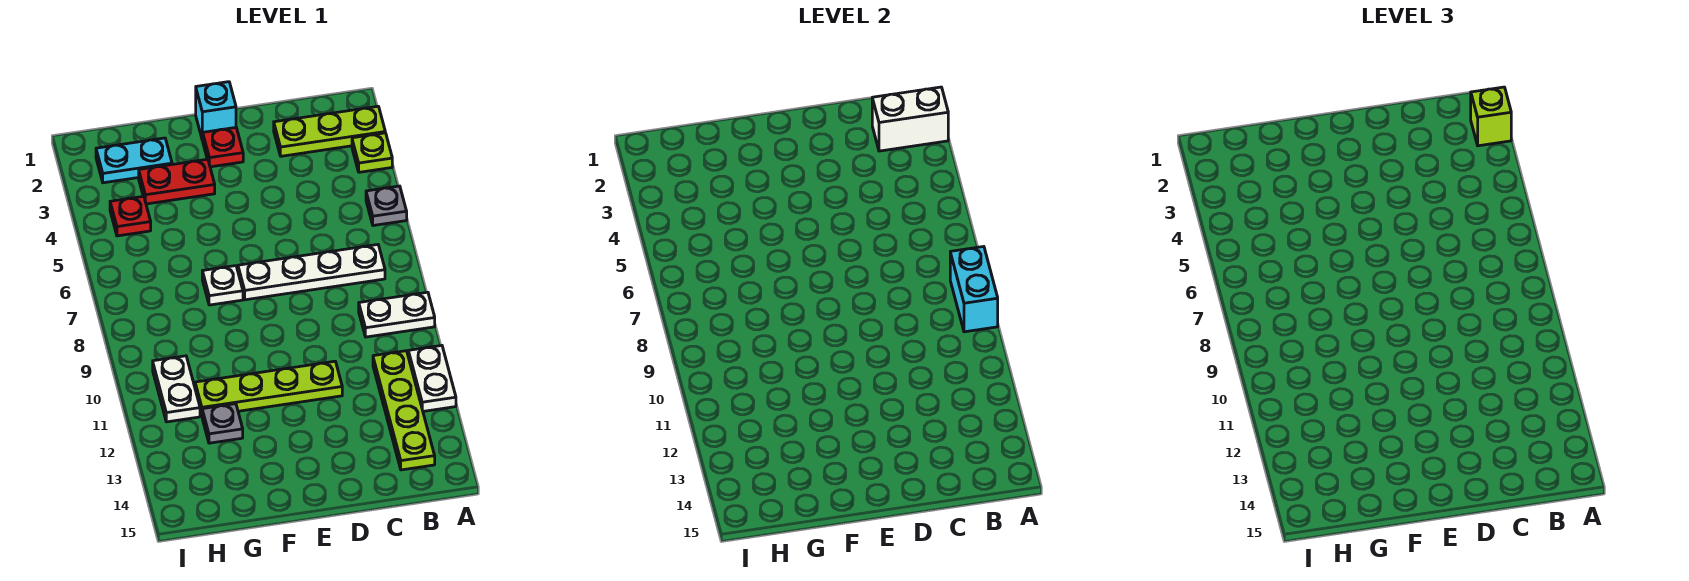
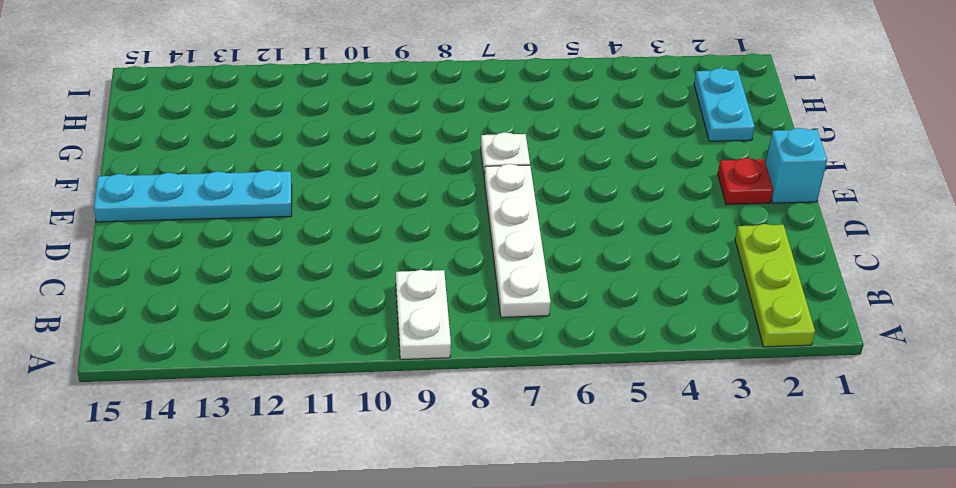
cyan 1x4 plate [94,170,292,222] -> none
none -> lime 1x1 plate [352,133,392,172]
none -> grey 1x1 plate [366,186,407,226]
none -> white 1x2 plate [408,345,456,411]

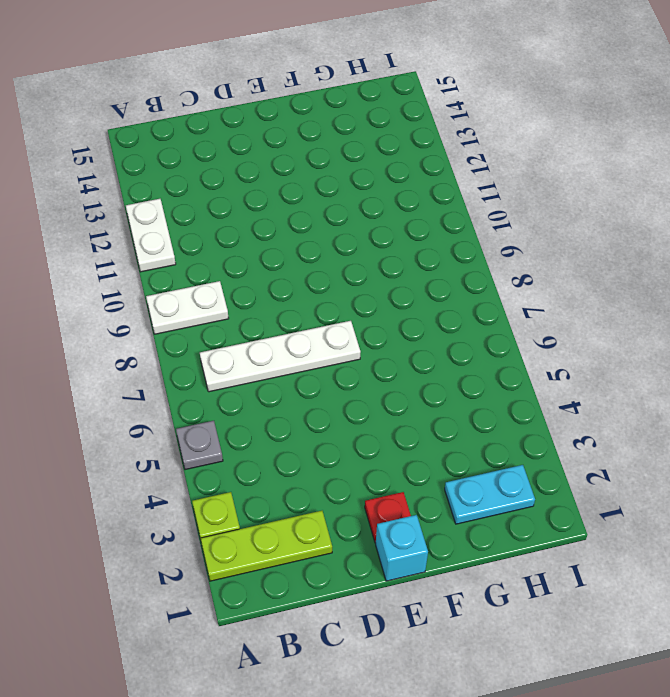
none -> lime 1x4 plate [373,351,435,470]
none -> lime 1x4 plate [195,361,342,415]
none -> red 1x2 plate [139,159,215,204]

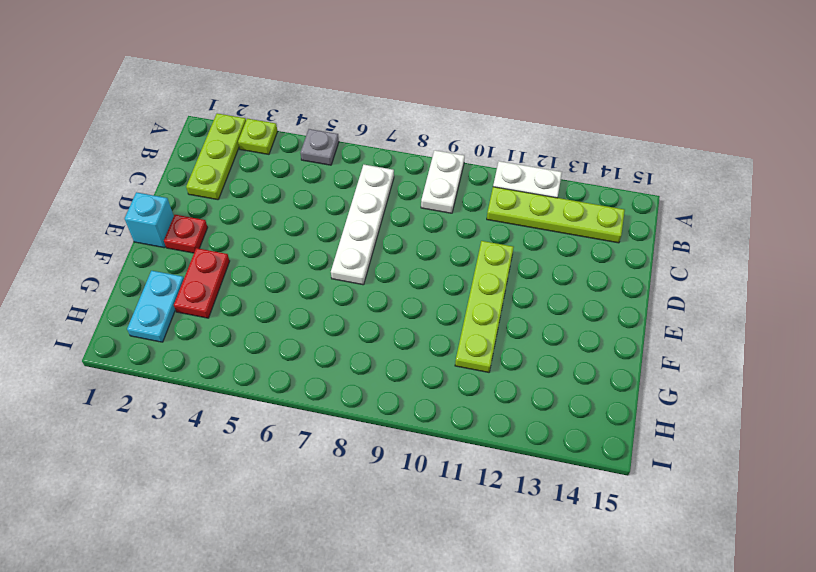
none -> white 1x1 plate [202,266,243,305]
none -> grey 1x1 plate [202,404,243,443]
none -> red 1x1 plate [110,196,151,236]

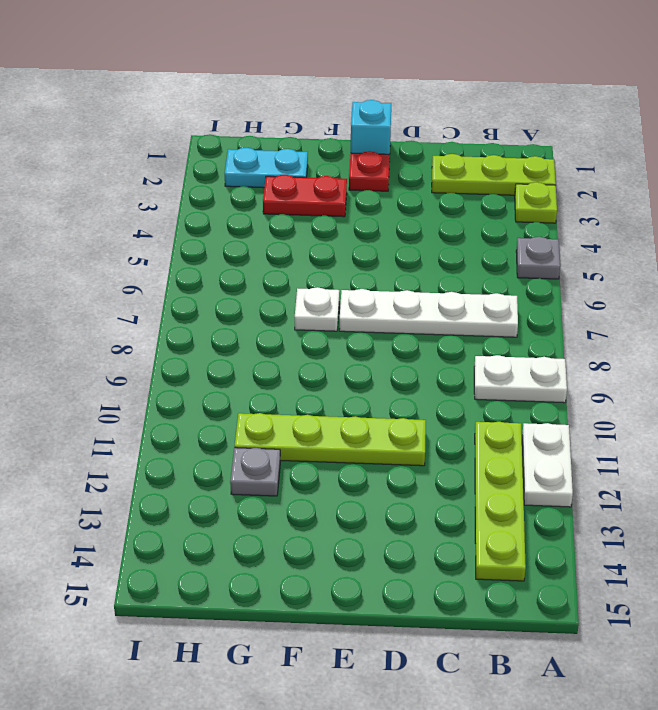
none -> red 1x1 plate [110,196,151,236]
none -> white 1x2 plate [153,356,200,422]
none -> white 1x2 brick [872,87,948,151]

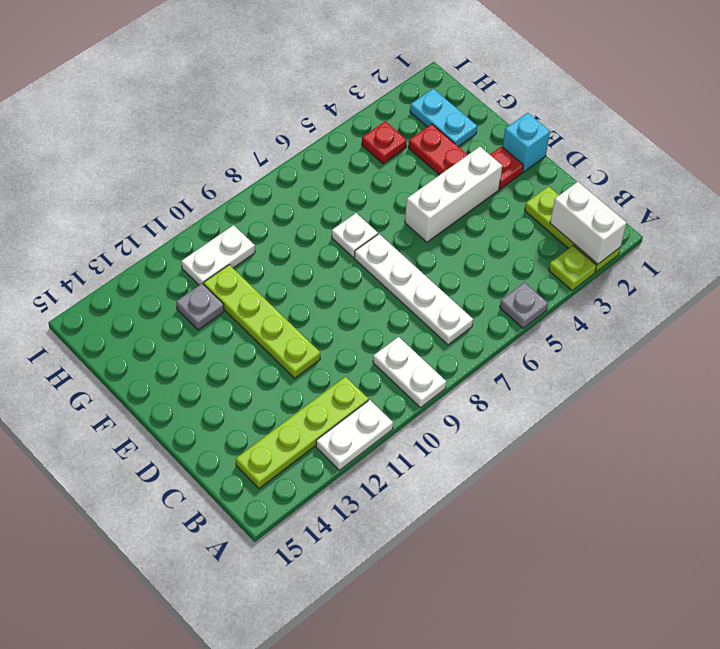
white 1x3 brick [405,147,502,242] -> none
none -> cyan 1x2 brick [950,247,998,332]
none -> lime 1x1 brick [1471,87,1511,146]

